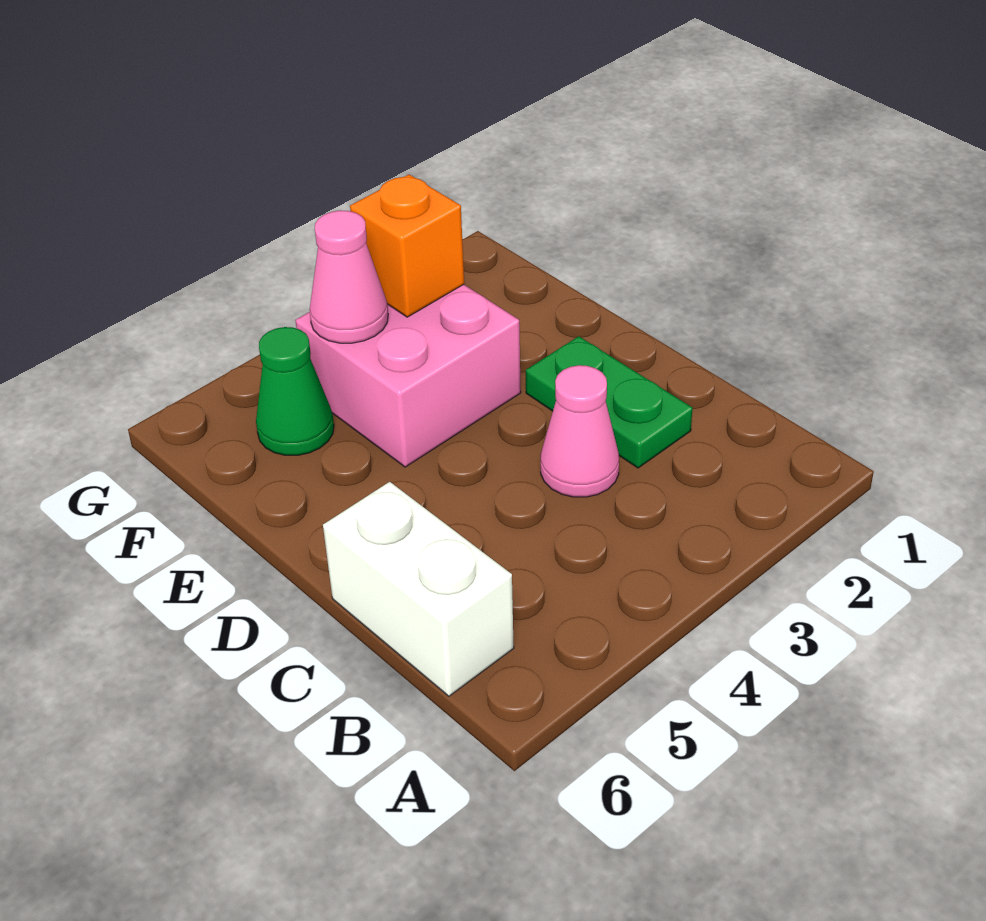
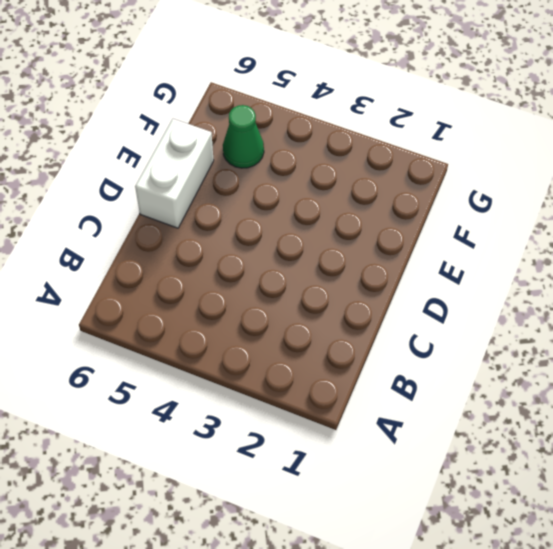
white 1x2 brick [135,119,214,228] -> white 1x2 brick moved to [323,482,514,696]
none -> green 1x2 plate [526,336,693,468]
none -> pink 1x1 cone [541,365,619,497]

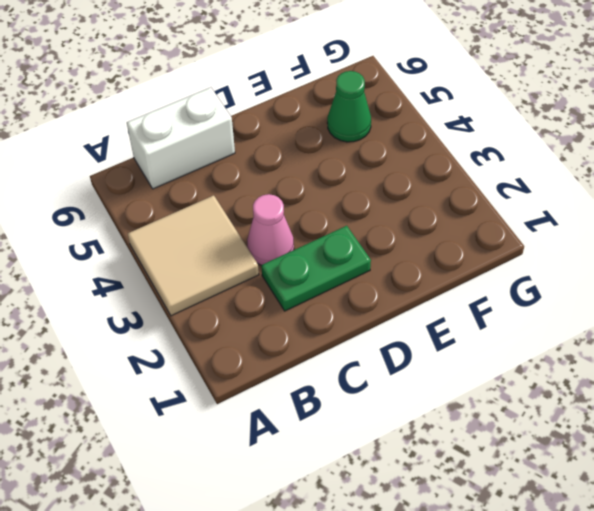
tan 2x2 tile [128,195,259,316] -> none
none -> pink 2x2 brick [295,284,521,467]
none -> orange 1x1 brick [350,175,464,317]

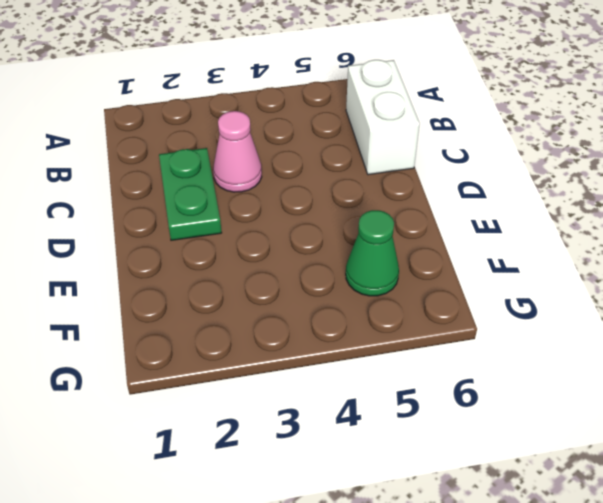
none -> pink 2x2 brick [295,284,521,467]
none -> orange 1x1 brick [350,175,464,317]

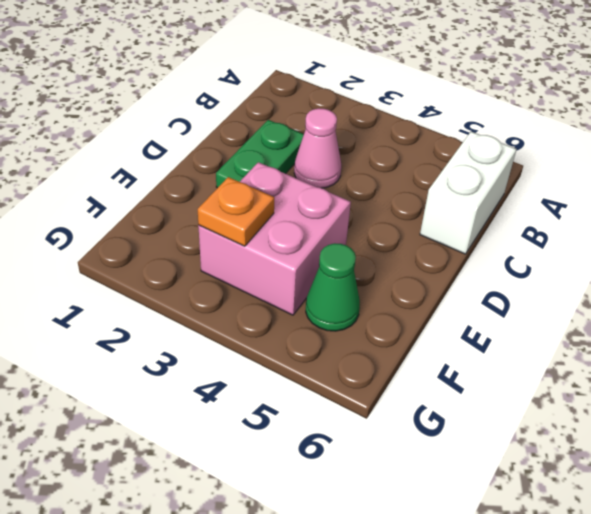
orange 1x1 plate [198,177,274,246] -> orange 1x1 brick [350,175,464,317]
none -> pink 1x1 cone [309,210,388,343]

